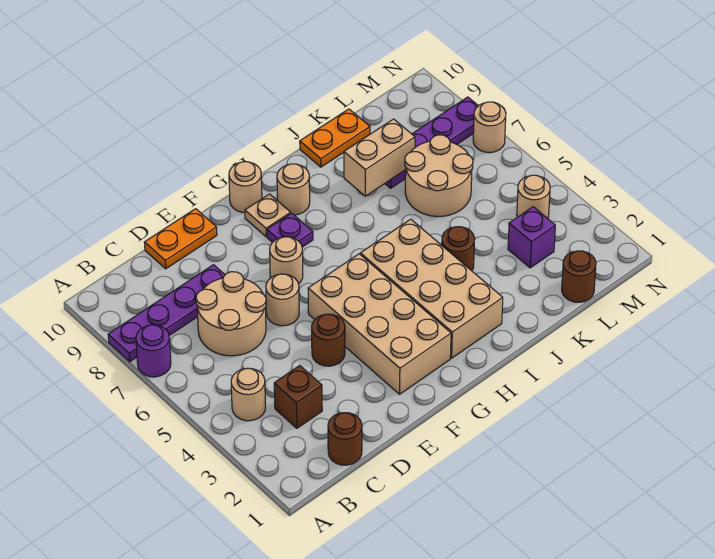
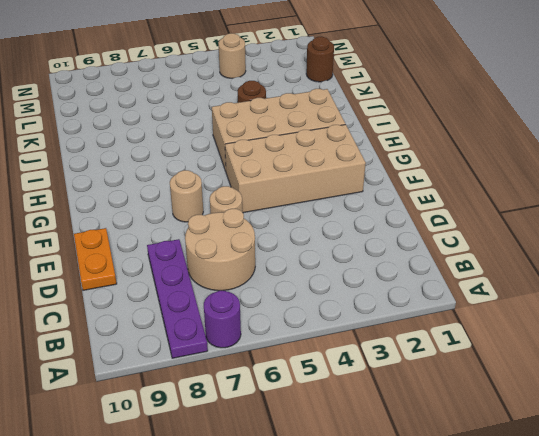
none -> tan 1x1 round brick [231,368,266,421]
none -> brown 1x1 round brick [328,413,362,465]
none -> brown 1x1 brick [274,366,322,428]

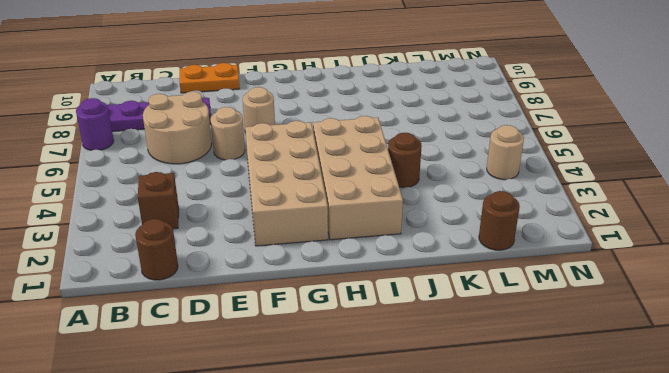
none -> tan 1x1 round brick [231,368,266,421]
none -> brown 1x1 round brick [312,314,345,366]
none -> purple 1x1 plate [267,213,313,247]

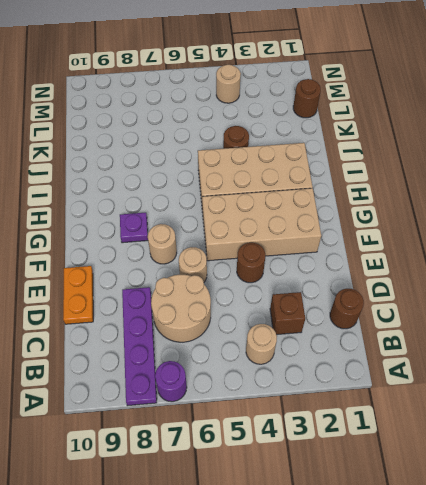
none -> tan 1x1 plate [245,194,291,237]
none -> tan 1x1 round brick [229,162,262,213]
none -> tan 1x1 round brick [277,164,310,215]

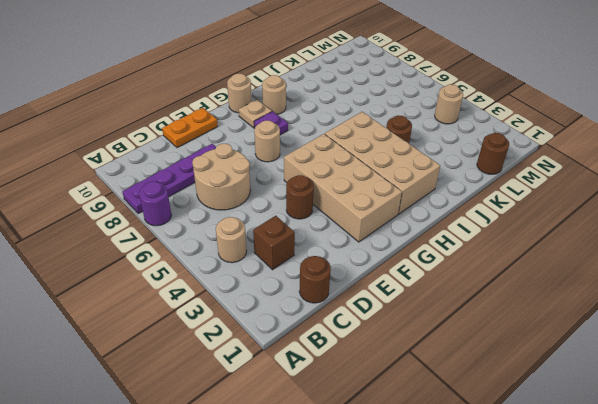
none -> tan 1x1 round brick [266,274,299,326]
none -> orange 1x2 plate [300,109,370,167]
none -> tan 2x2 round brick [405,135,473,217]

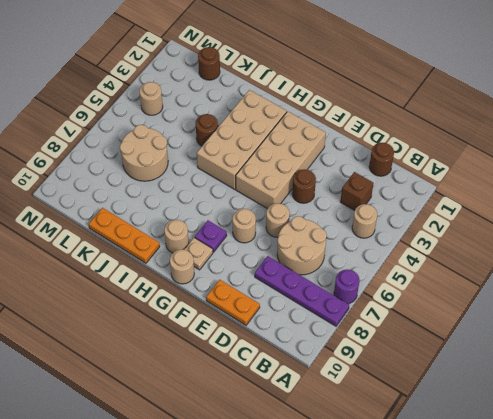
orange 1x3 plate [89,208,160,263] -> orange 1x2 plate [300,109,370,167]
none -> purple 1x4 plate [385,97,478,188]
none -> purple 1x1 brick [508,207,555,268]
none -> tan 1x1 round brick [473,102,506,153]

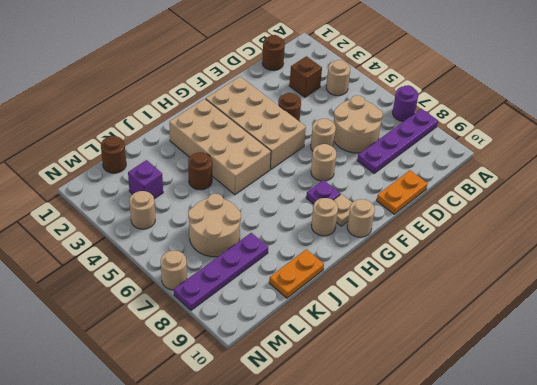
none -> tan 1x2 brick [344,119,415,196]

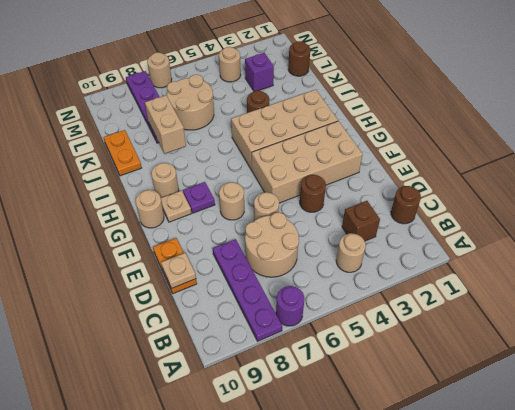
tan 1x1 plate [161,253,196,289] -> none

